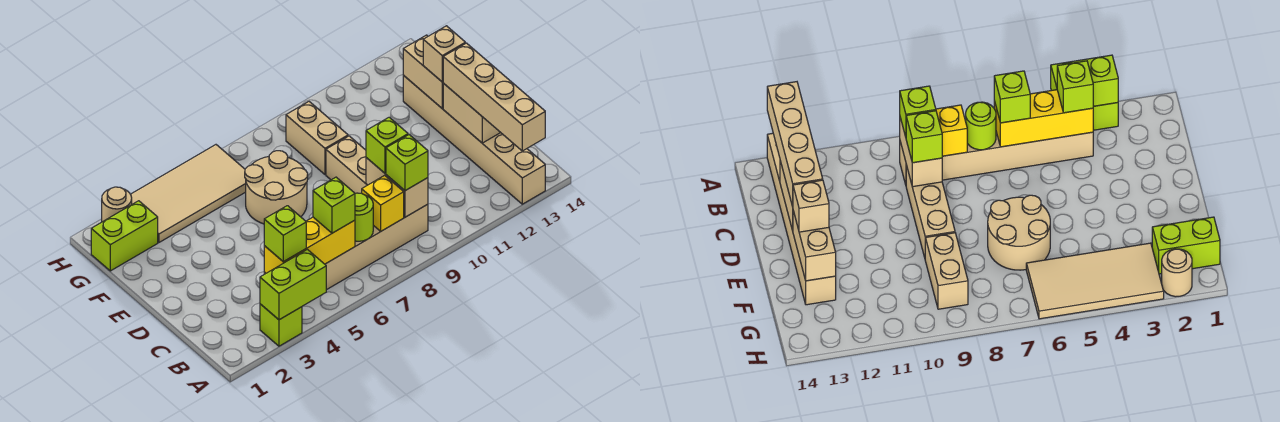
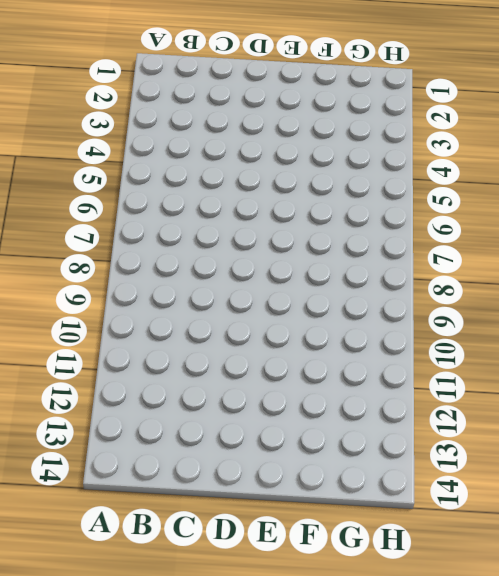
none -> lime 1x1 brick [260,304,302,346]
none -> tan 1x6 brick [403,75,545,204]
none -> tan 1x6 brick [264,204,428,290]

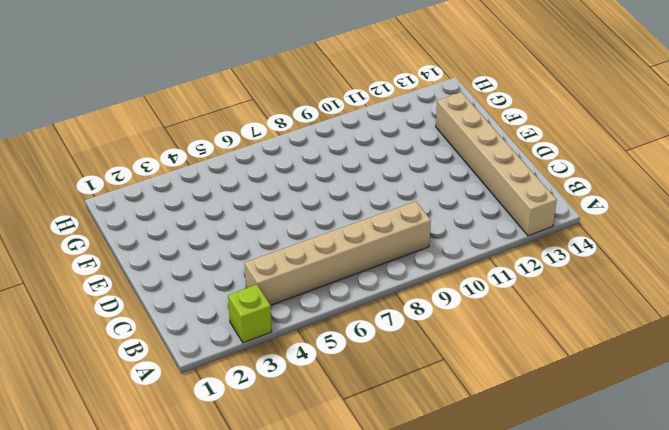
none -> tan 1x3 brick [326,136,367,194]
none -> tan 2x2 round brick [245,151,308,224]
none -> tan 1x2 brick [286,102,348,175]

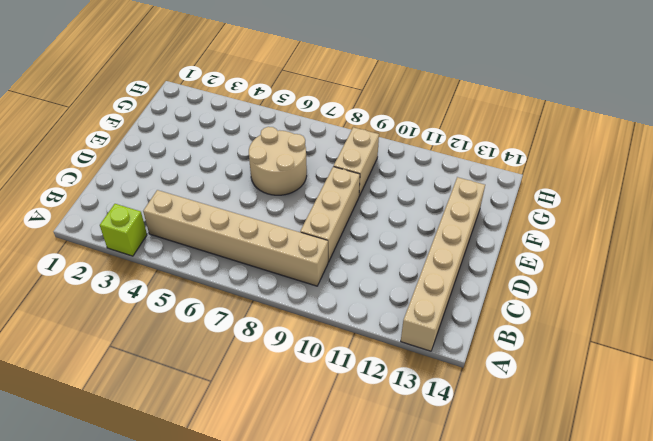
none -> lime 1x2 brick [91,201,158,271]
none -> tan 2x4 tile [131,145,246,242]
none -> tan 1x1 round brick [102,187,132,222]

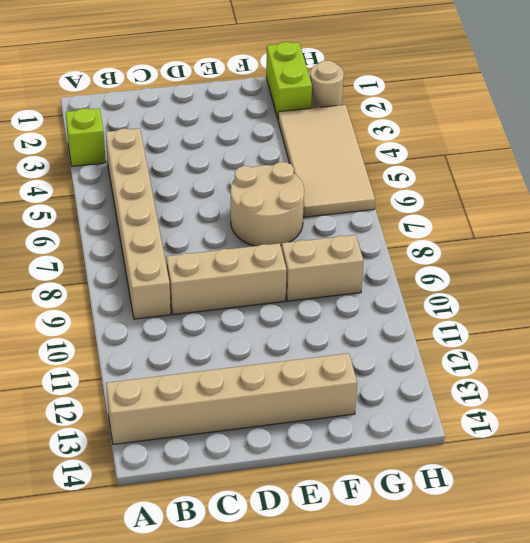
none -> lime 1x2 brick [260,249,326,320]
none -> yellow 1x3 brick [264,217,355,273]
none -> lime 1x1 round brick [355,193,373,241]

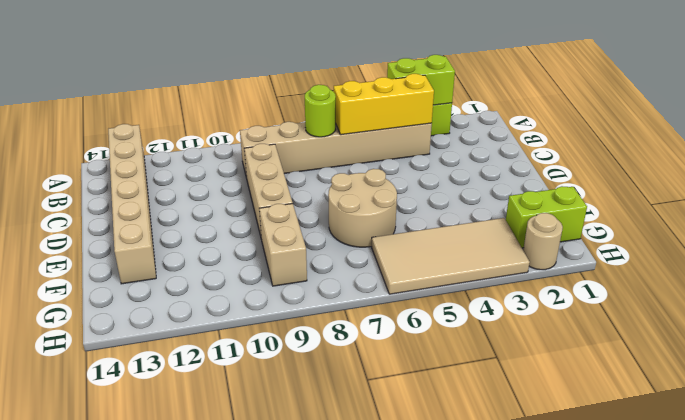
none -> yellow 1x1 brick [362,175,404,231]
none -> tan 1x2 brick [366,158,428,217]
none -> tan 1x2 brick [443,83,501,143]

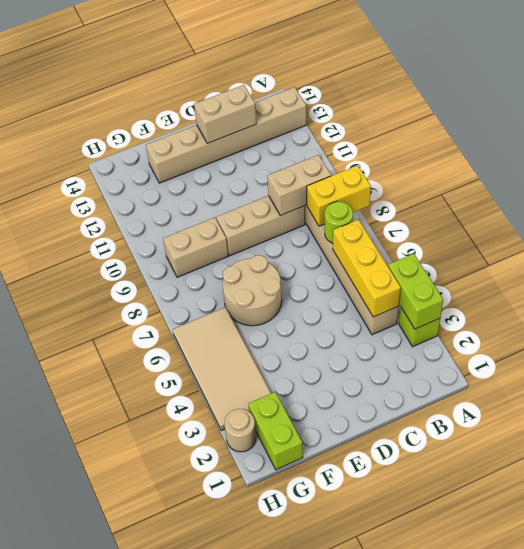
yellow 1x2 brick [307,165,371,226] -> yellow 1x1 brick [362,175,404,231]
none -> tan 1x2 brick [403,35,443,109]
none -> tan 1x4 brick [443,43,545,151]
none -> lime 1x1 brick [264,206,306,262]

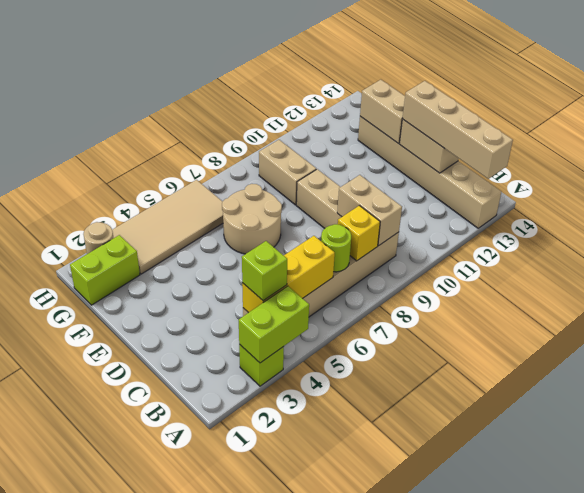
none -> lime 1x1 brick [313,177,355,233]
none -> lime 1x1 brick [386,135,428,191]
none -> lime 1x1 brick [366,117,408,173]

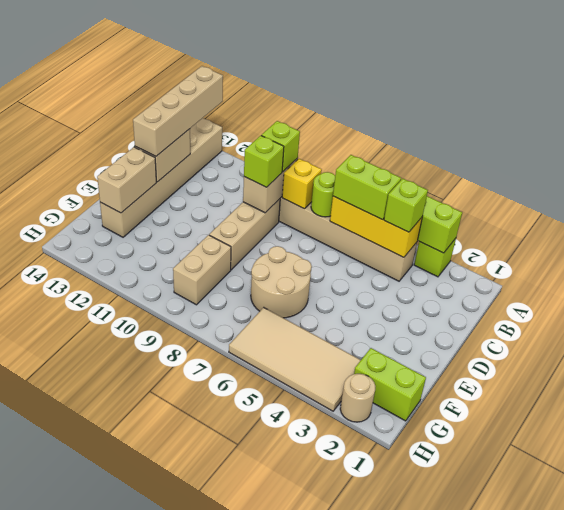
lime 1x2 brick [333,155,401,220] -> lime 1x1 brick [313,177,355,233]
none -> tan 1x1 brick [423,26,465,82]

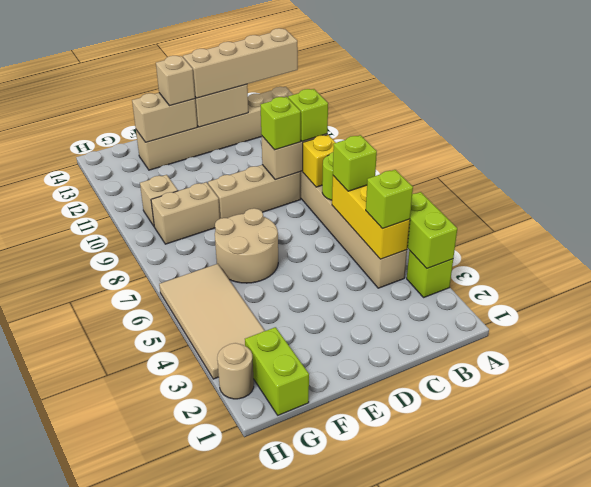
tan 1x1 brick [140,175,178,226] -> none

